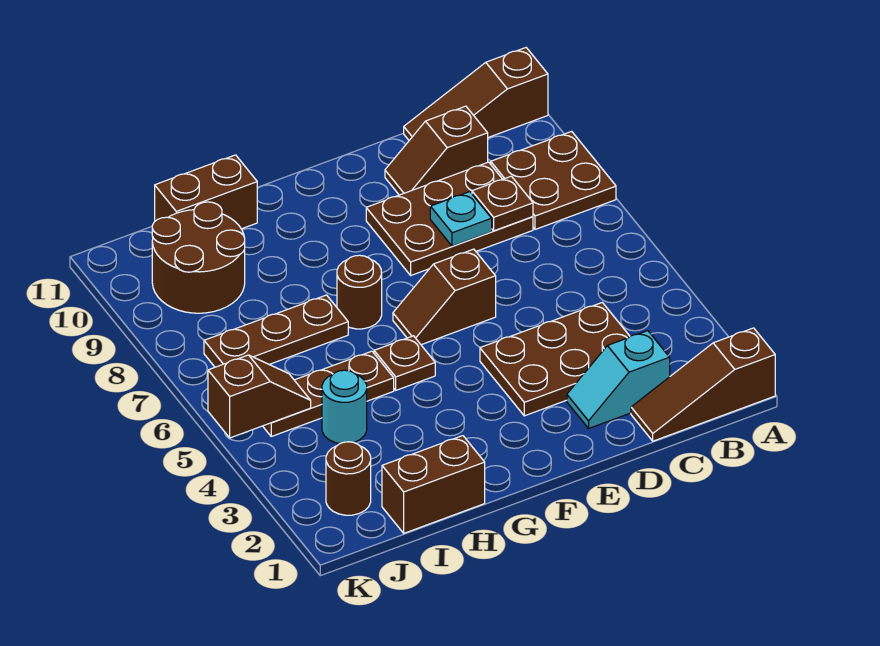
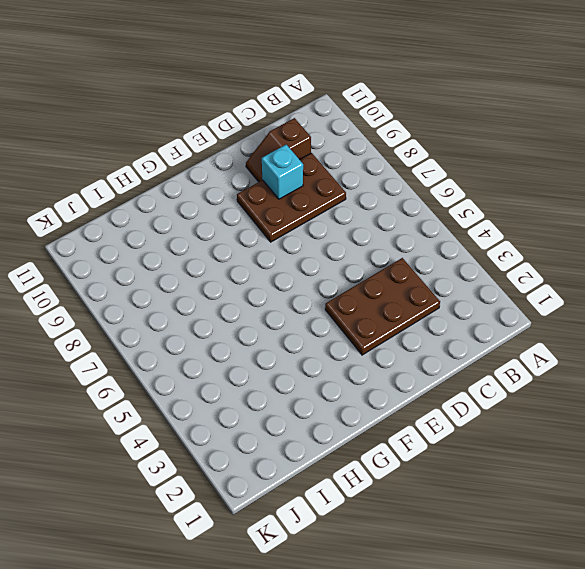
cyan 1x1 brick [262,145,303,199] -> none
none -> brown 1x3 slope [631,328,775,441]
none -> brown 2x2 plate [491,131,616,229]
none -> brown 1x3 slope [404,48,548,140]

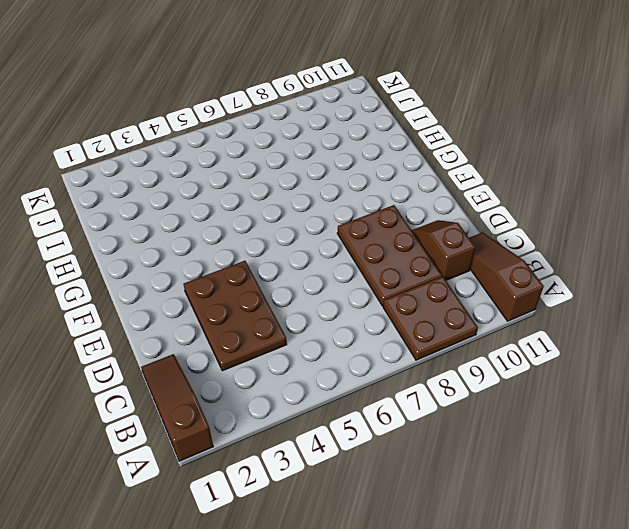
none -> cyan 1x2 slope [567,331,670,428]
none -> brown 1x2 slope [393,249,496,345]
none -> brown 1x1 plate [374,336,435,390]

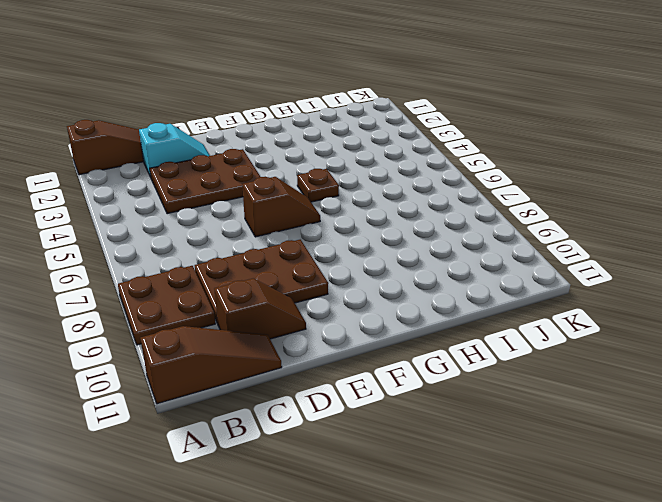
none -> brown 1x1 round brick [337,255,382,329]
none -> brown 1x2 brick [382,436,485,533]
none -> brown 1x3 plate [263,351,394,436]

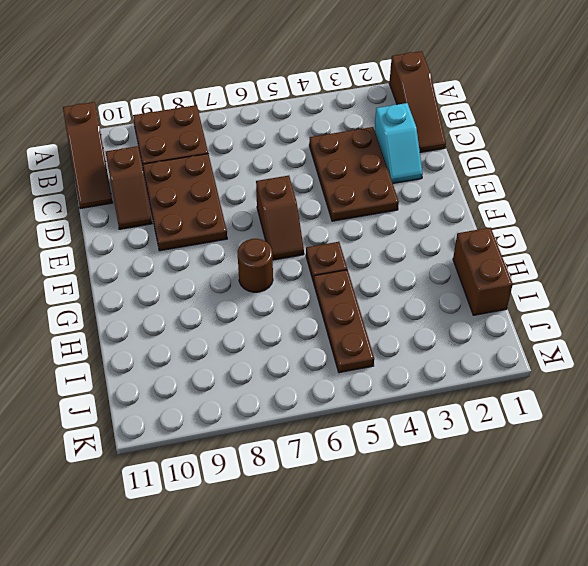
none -> brown 1x3 plate [204,295,348,367]
none -> brown 1x2 brick [155,155,257,229]
none -> cyan 1x1 round brick [322,370,367,444]

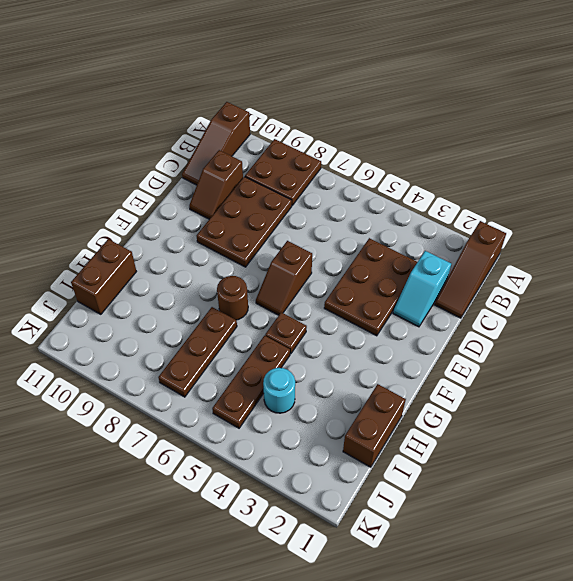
none -> brown 2x2 round brick [152,202,245,313]
none -> brown 1x1 round brick [326,442,371,515]
none -> brown 1x1 plate [472,176,533,231]

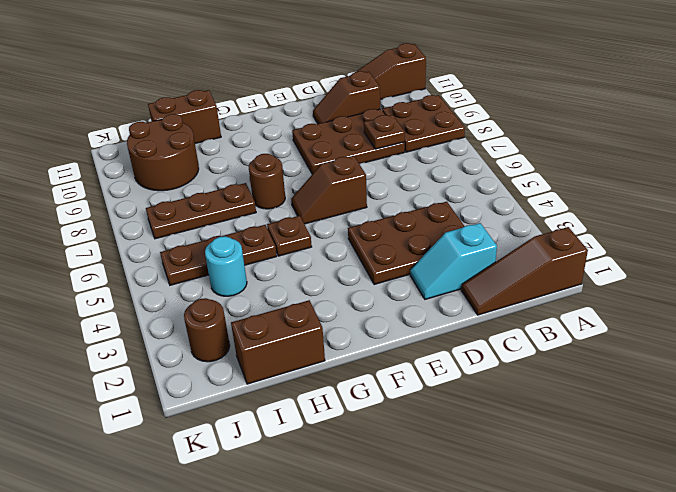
none -> cyan 1x1 plate [430,192,492,246]
none -> brown 1x2 slope [208,355,311,438]

